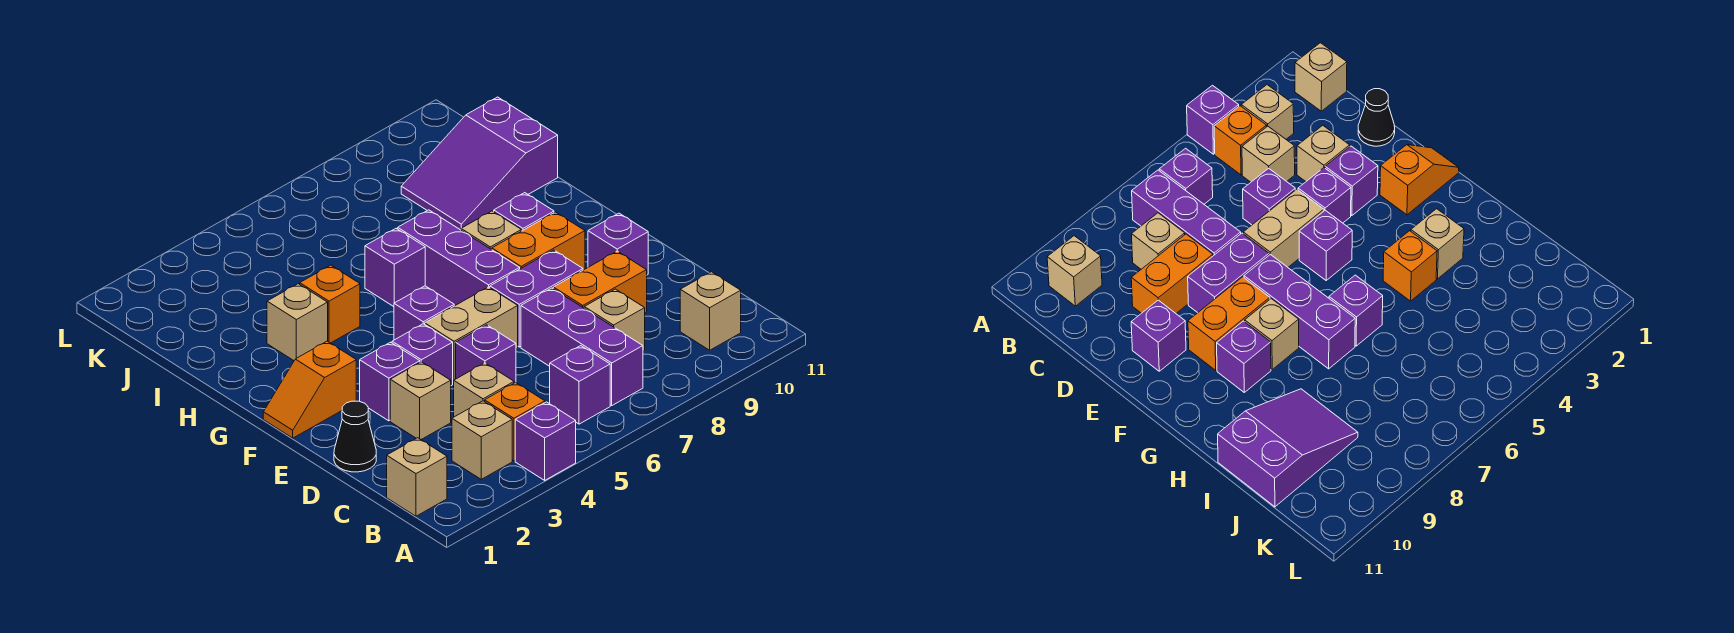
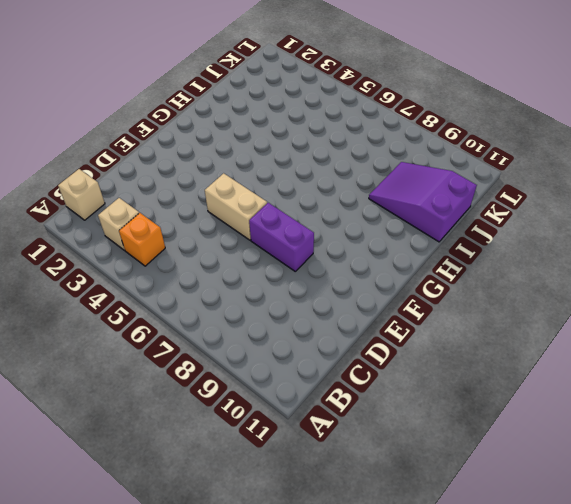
none -> purple 1x1 brick [515,402,576,480]
none -> purple 1x1 brick [550,346,610,424]
none -> purple 1x3 brick [521,288,643,405]

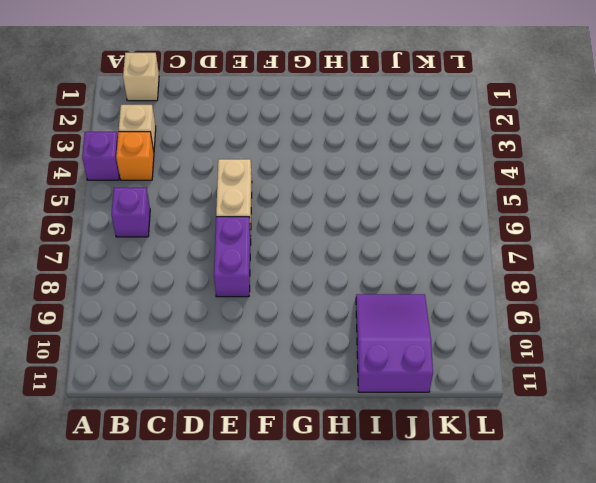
none -> purple 1x3 brick [521,288,643,405]
none -> tan 1x1 brick [680,272,741,350]
none -> tan 1x1 brick [454,363,514,417]

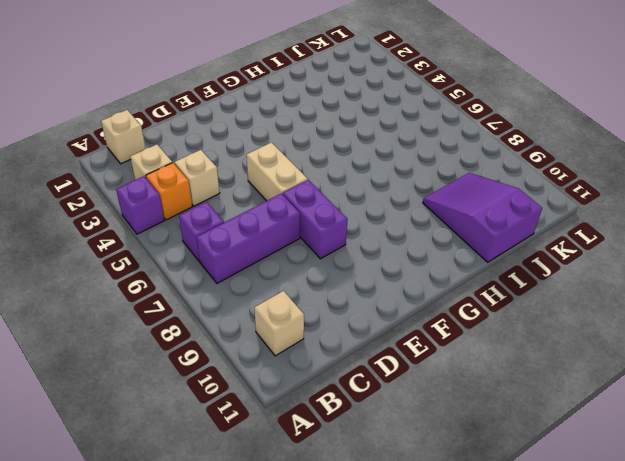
none -> tan 1x1 brick [584,289,645,351]
none -> black 1x1 cone [334,401,376,472]
none -> tan 1x1 brick [390,362,451,439]

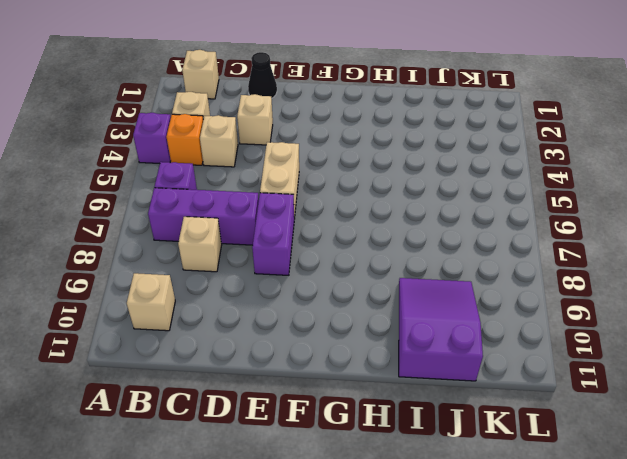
none -> purple 1x1 brick [456,325,516,383]
none -> orange 1x2 brick [553,251,647,313]
none -> purple 1x1 brick [360,342,420,421]

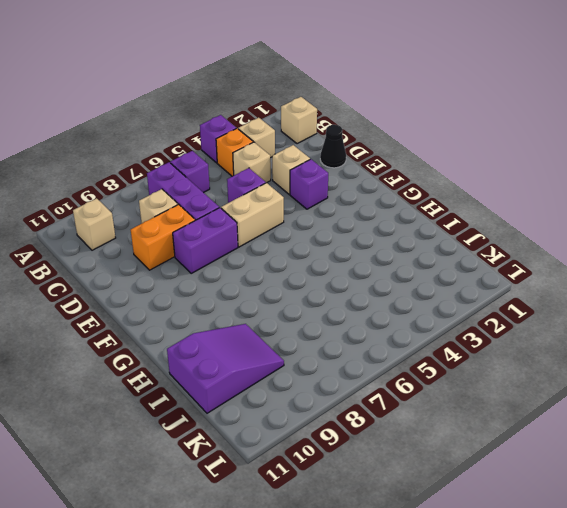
none -> purple 1x1 brick [392,324,453,386]
none -> purple 1x1 brick [588,213,648,275]
none -> orange 1x2 slope [263,341,356,438]

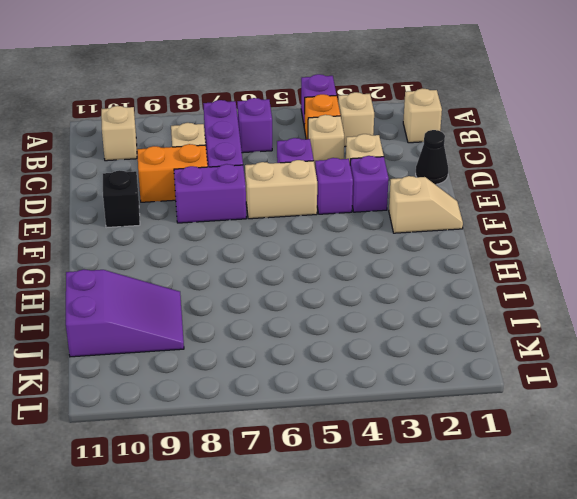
black 1x1 brick [103,170,140,228] -> purple 1x1 brick [588,213,648,275]
tan 1x2 slope [389,176,463,233] -> orange 1x2 slope [263,341,356,438]
none -> purple 1x1 brick [394,286,454,340]
none -> purple 1x3 brick [398,210,520,306]
none -> orange 1x2 brick [492,212,585,270]

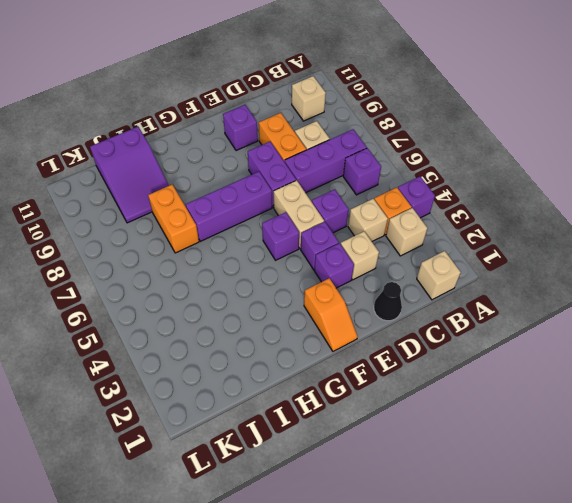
orange 1x2 brick [148,185,199,253] -> orange 1x2 brick moved to [492,212,585,270]
none -> tan 1x1 brick [461,211,521,250]
none -> purple 1x1 brick [494,193,554,231]
none -> tan 1x1 brick [267,284,328,361]

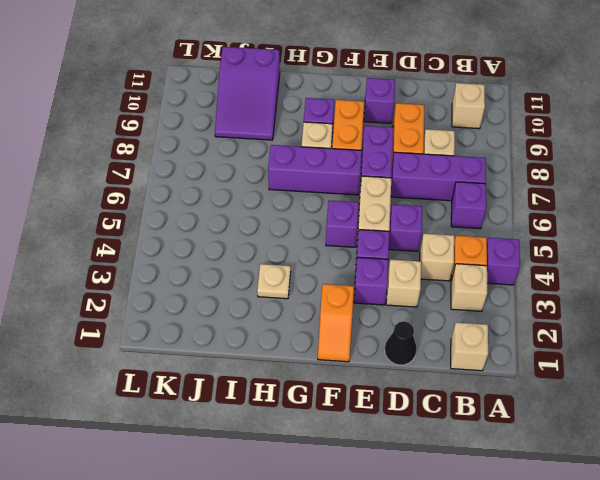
tan 1x1 plate [257,264,291,299] -> tan 1x1 brick [267,284,328,361]
none -> orange 1x1 brick [300,265,360,343]
none -> purple 1x1 brick [365,229,425,307]

